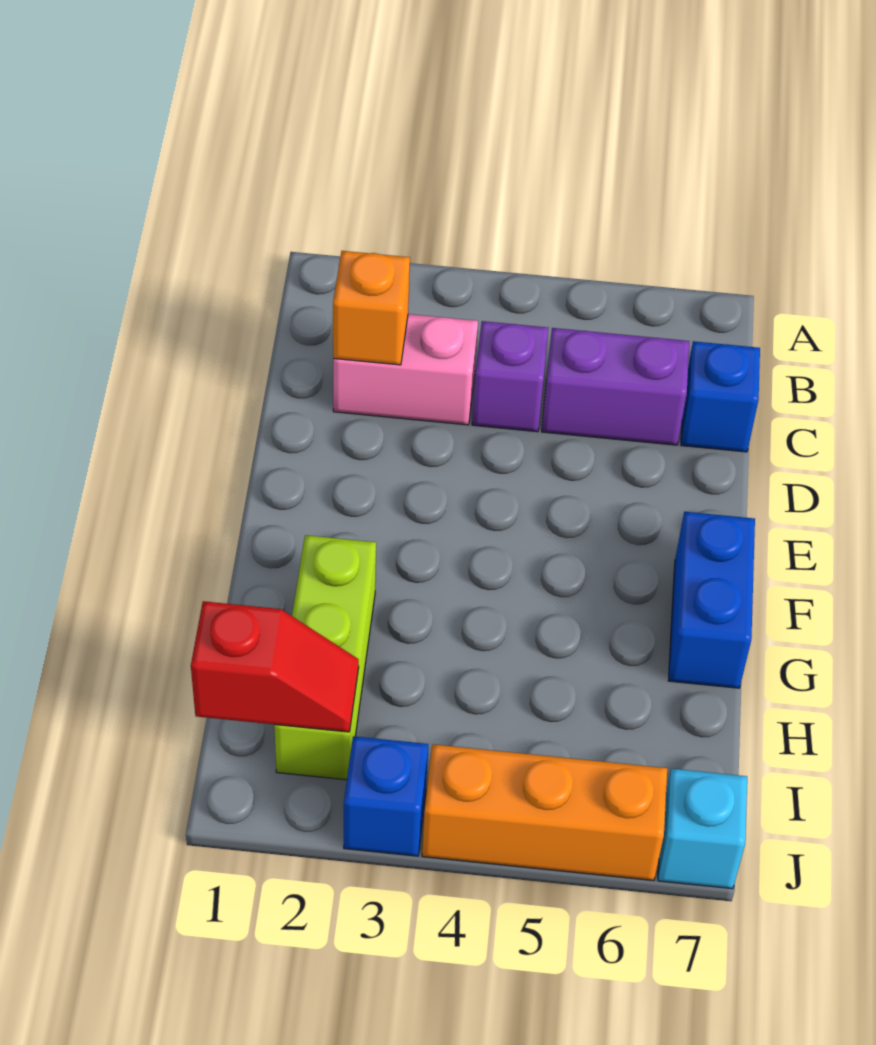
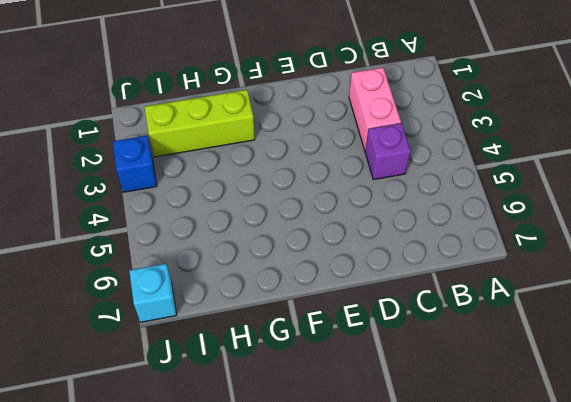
none -> purple 1x2 brick [542,328,689,445]
none -> blue 1x1 brick [681,341,760,452]

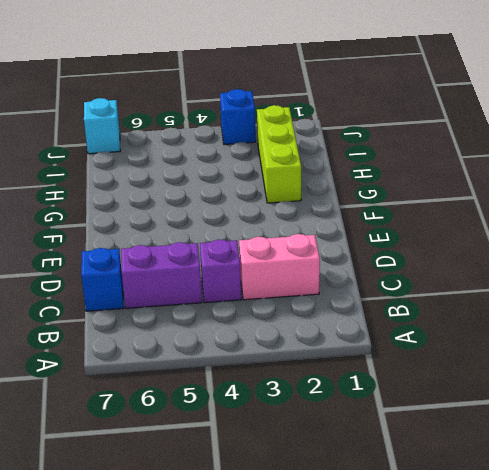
none -> blue 1x2 brick [668,512,755,688]
none -> orange 1x3 brick [422,744,667,880]

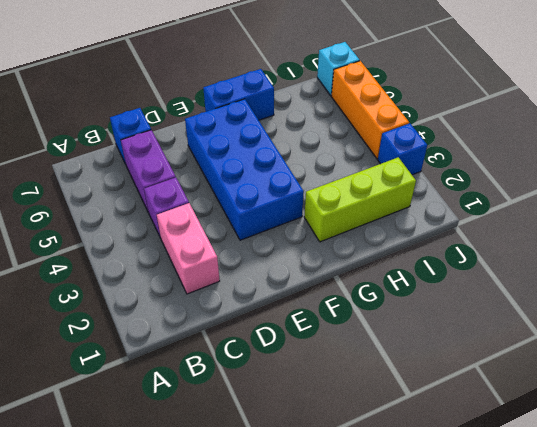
blue 2x4 brick [185,99,304,240] -> none
none -> orange 1x1 brick [333,251,410,365]
none -> red 1x2 slope [191,601,359,732]

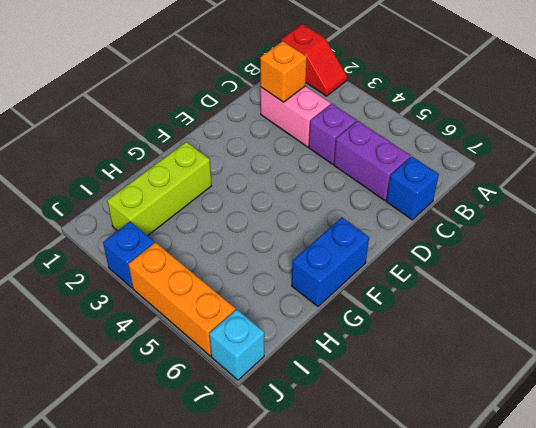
red 1x2 slope [282,24,347,96] -> red 1x2 slope moved to [191,601,359,732]

